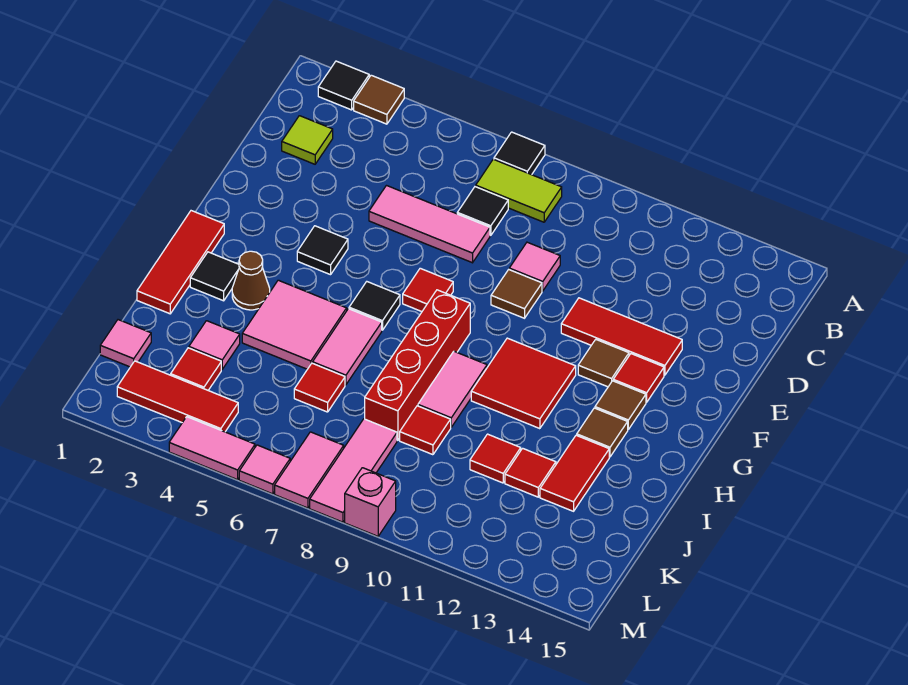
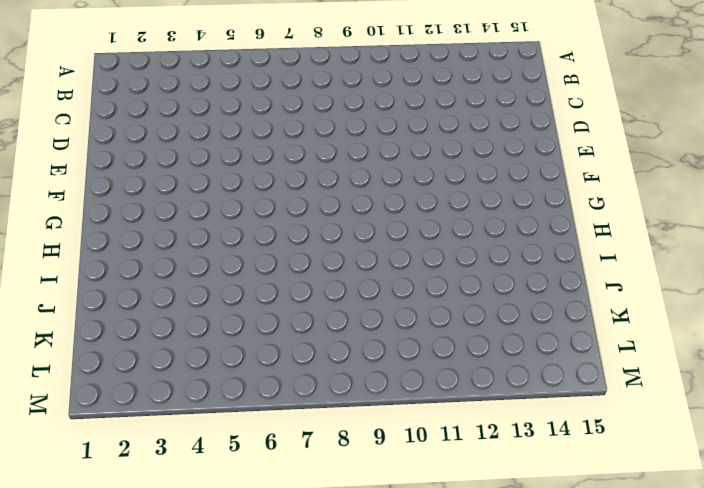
none -> black 1x1 tile [318,61,369,110]
none -> brown 1x1 tile [354,75,404,124]
none -> black 1x1 tile [494,132,545,175]
none -> lime 1x2 tile [476,159,562,222]

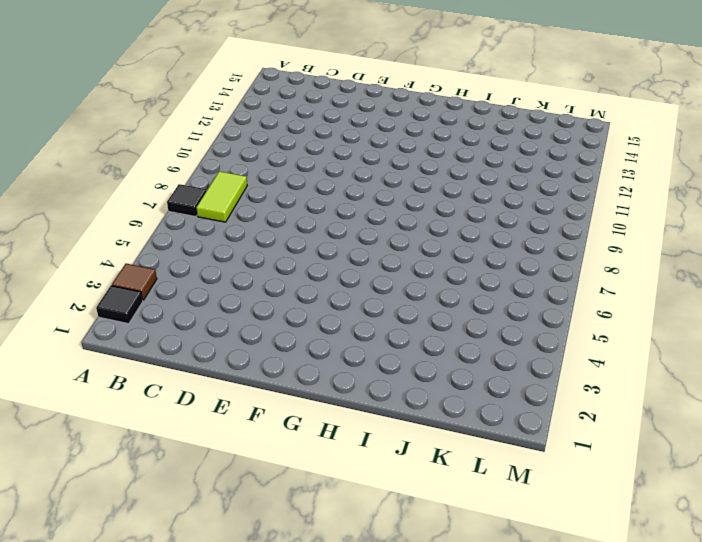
none -> lime 1x1 tile [282,116,333,164]
none -> black 1x1 tile [457,187,508,235]
none -> pink 1x3 tile [369,186,490,263]
none -> pink 1x1 tile [509,242,560,291]

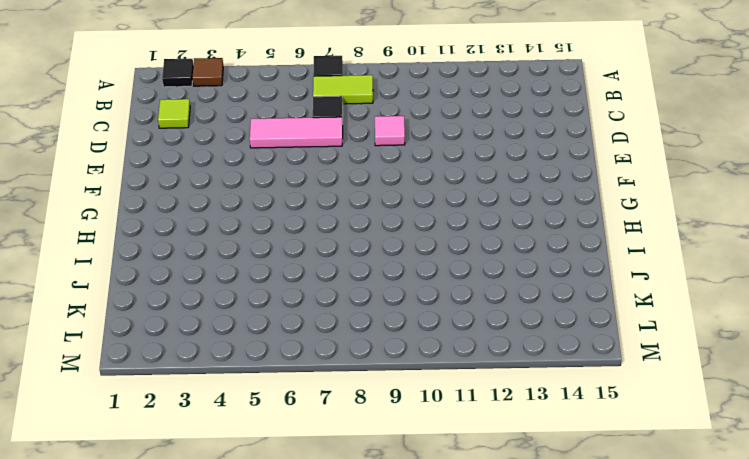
none -> brown 1x1 tile [491,270,542,318]
none -> red 1x3 tile [561,298,682,375]
none -> black 1x1 tile [297,226,348,275]
none -> red 1x1 tile [403,268,453,312]

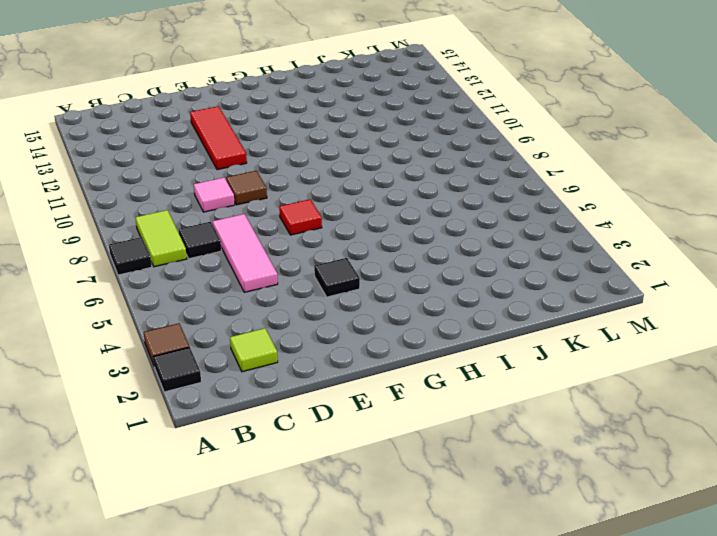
none -> brown 1x1 tile [578,340,629,387]
none -> red 1x1 tile [613,354,664,402]
none -> red 1x3 tile [137,211,224,314]
none -> black 1x1 tile [349,282,400,330]

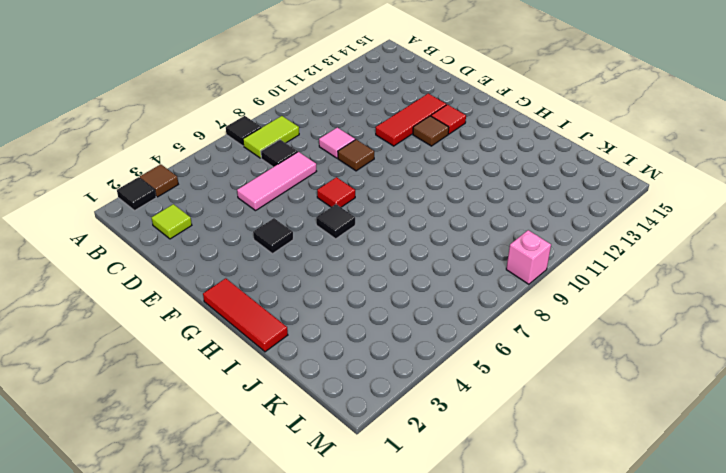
none -> red 1x4 brick [365,290,470,440]
none -> red 2x2 tile [471,338,576,429]
none -> brown 1x1 tile [595,381,646,429]
none -> black 1x1 tile [190,252,239,301]

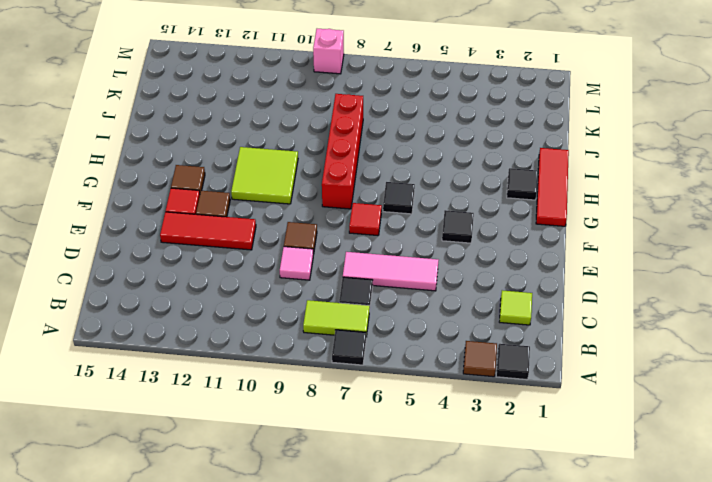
lime 2x2 tile [231,147,298,204] -> red 2x2 tile [471,338,576,429]
none -> brown 1x1 cone [232,251,270,310]
none -> pink 2x2 tile [242,280,347,369]
none -> pink 1x2 tile [313,309,382,385]
none -> pink 1x2 tile [418,351,487,427]

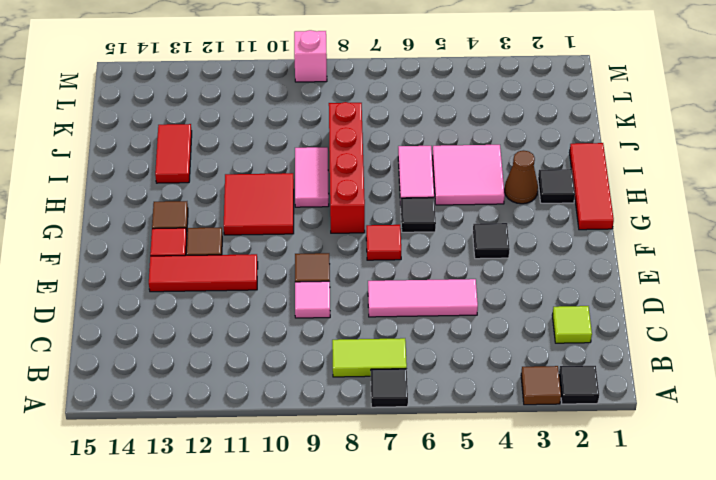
none -> black 1x1 tile [457,187,508,235]
none -> brown 1x1 tile [577,408,628,457]
none -> pink 1x1 tile [189,321,240,369]
none -> red 1x1 tile [294,363,345,412]

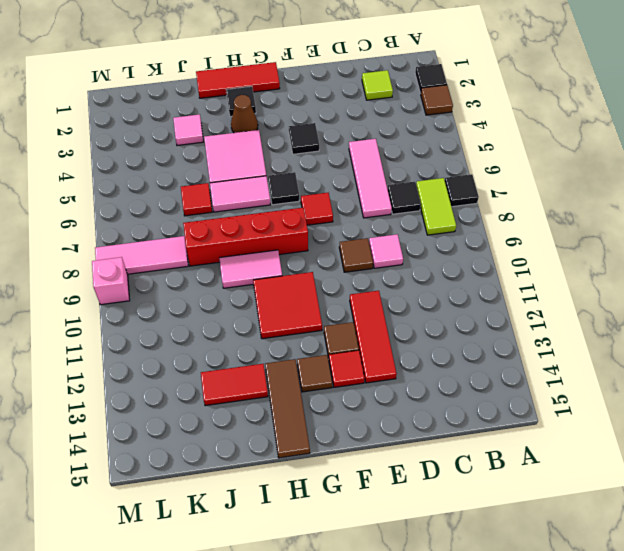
brown 1x3 tile [265,359,310,458] -> brown 1x1 tile [577,408,628,457]
none -> red 1x1 tile [400,406,451,455]
none -> red 1x1 tile [470,434,521,483]
none -> red 1x1 tile [505,448,556,497]
none -> pink 1x1 tile [100,320,151,367]

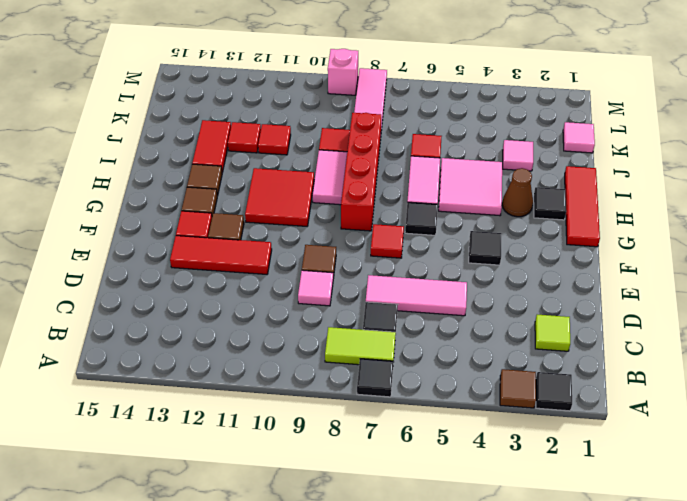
none -> red 1x1 tile [171,348,221,390]
none -> red 1x3 tile [117,361,238,432]
none -> pink 1x2 tile [275,432,344,508]
none -> pink 1x2 tile [169,417,255,480]

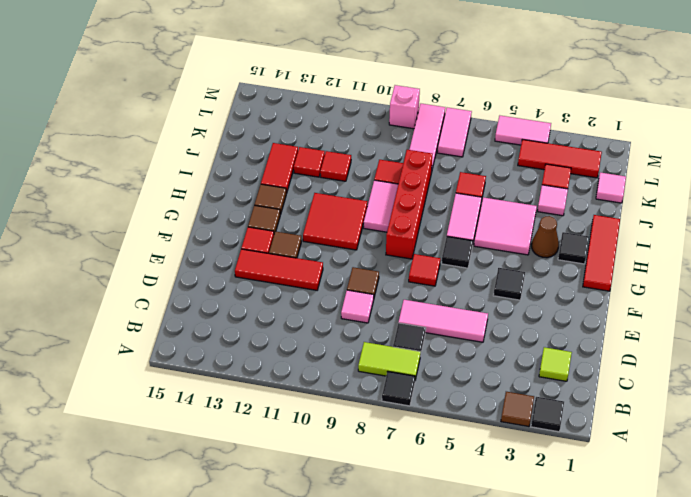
none -> pink 1x1 tile [239,445,290,494]

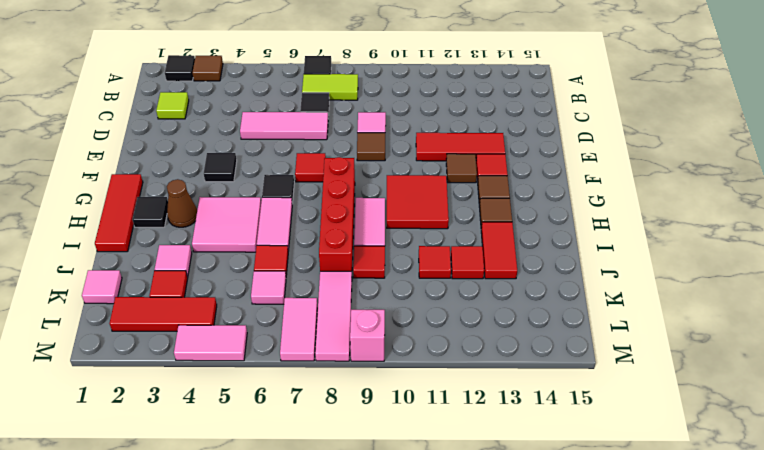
pink 1x1 tile [251,271,286,304] -> pink 1x1 tile moved to [239,445,290,494]

